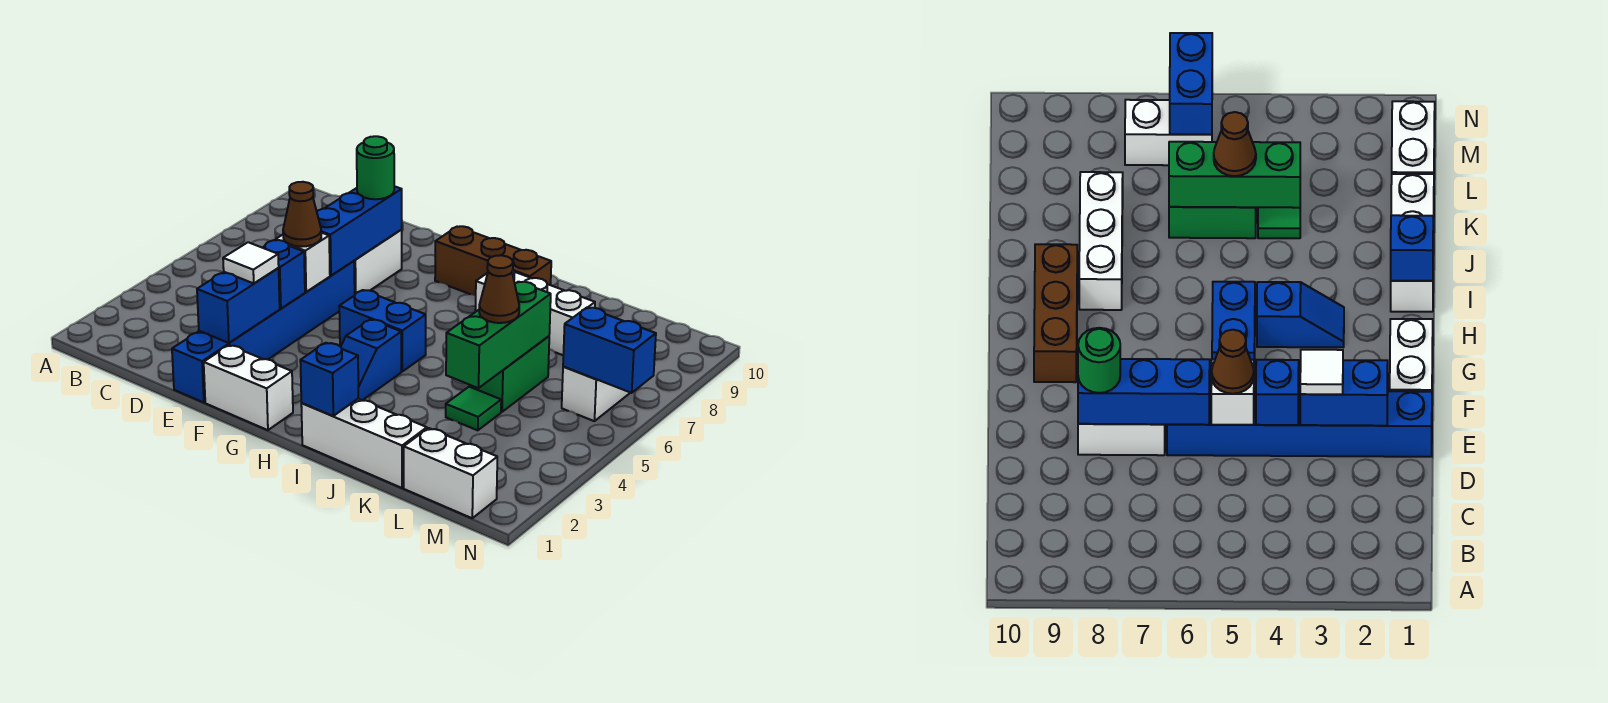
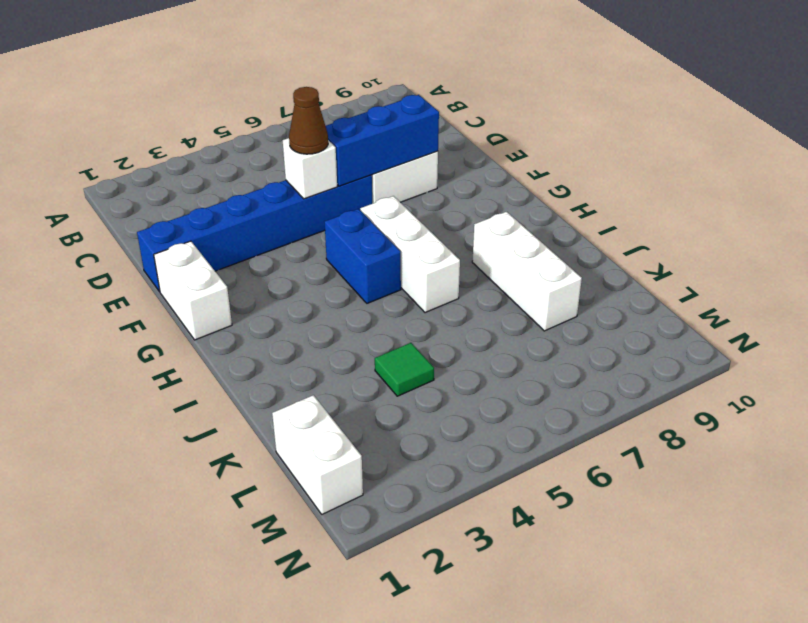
white 1x3 brick [360,196,460,313] -> white 1x3 brick moved to [301,399,427,488]
none -> brown 1x3 brick [435,226,551,295]
none -> blue 1x2 slope [341,319,401,400]
none -> green 1x2 brick [470,336,549,412]

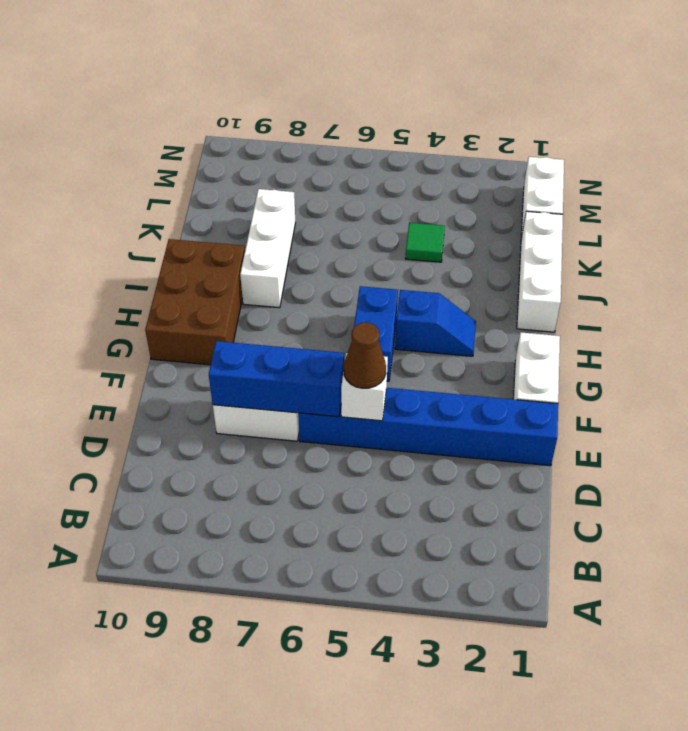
brown 2x3 brick [145,239,245,365] -> brown 1x3 brick [435,226,551,295]
none -> green 1x2 brick [470,336,549,412]
none -> white 1x2 brick [562,367,630,421]
none -> blue 1x2 brick [197,268,280,343]

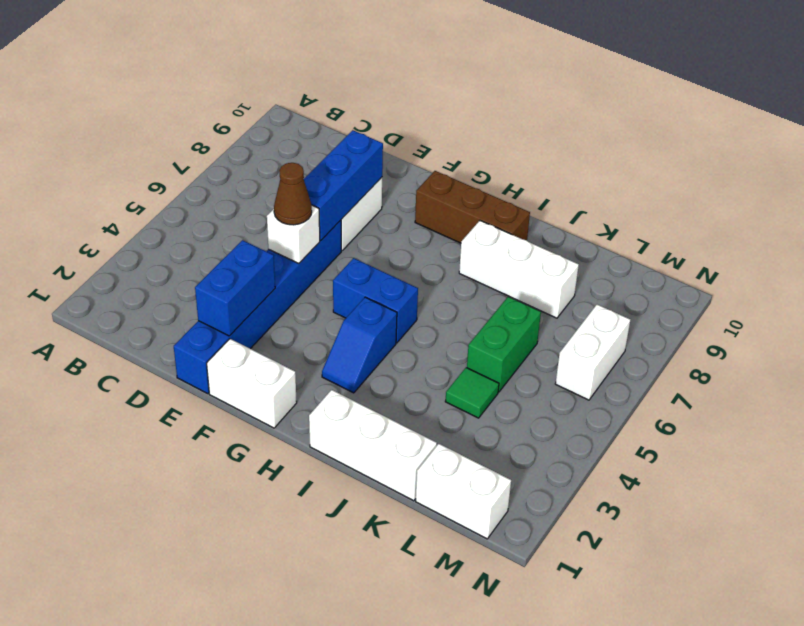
none -> blue 1x1 brick [263,240,305,309]
none -> blue 1x1 brick [300,343,358,416]
none -> green 1x3 brick [446,282,551,388]

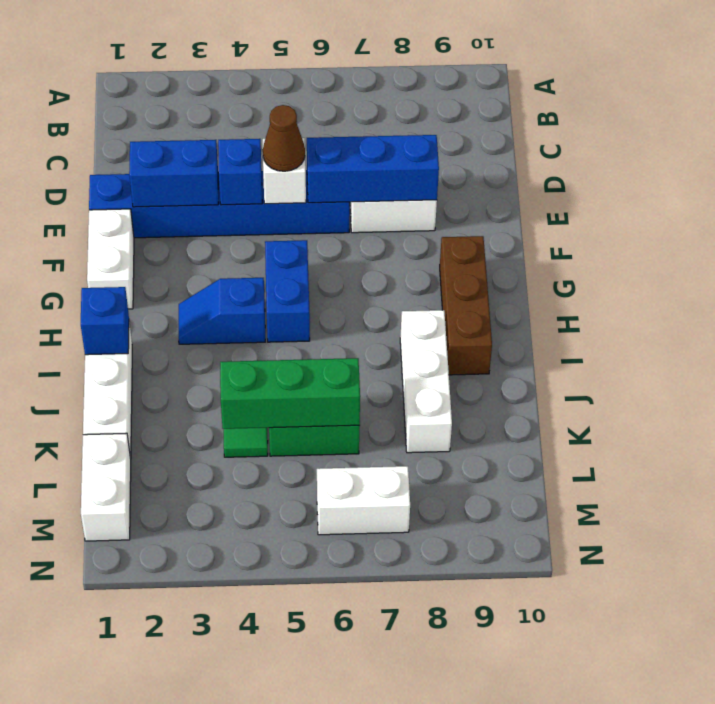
none -> blue 1x2 brick [563,307,656,393]
none -> white 1x1 tile [223,242,279,283]
none -> green 1x1 round brick [357,136,394,199]

